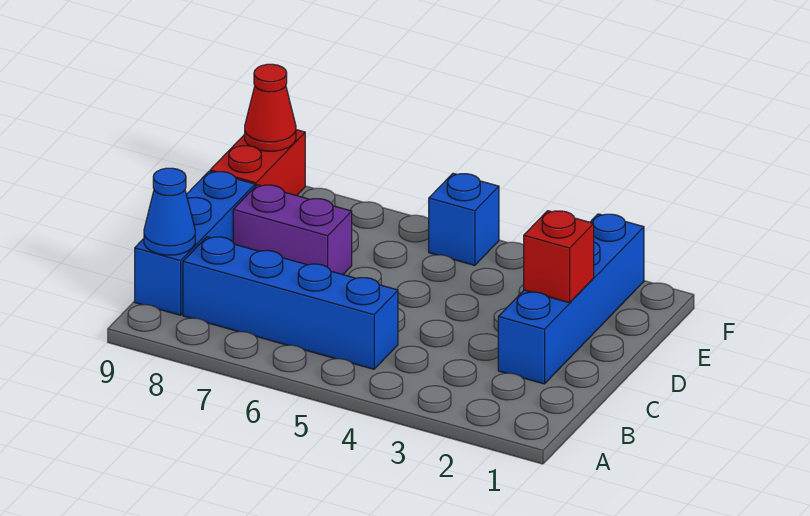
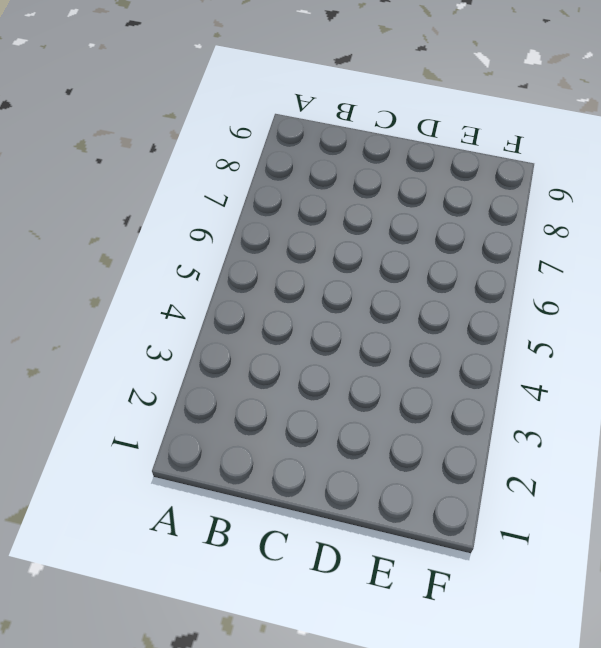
none -> blue 1x4 brick [183,237,398,369]
none -> blue 1x3 brick [135,171,255,315]

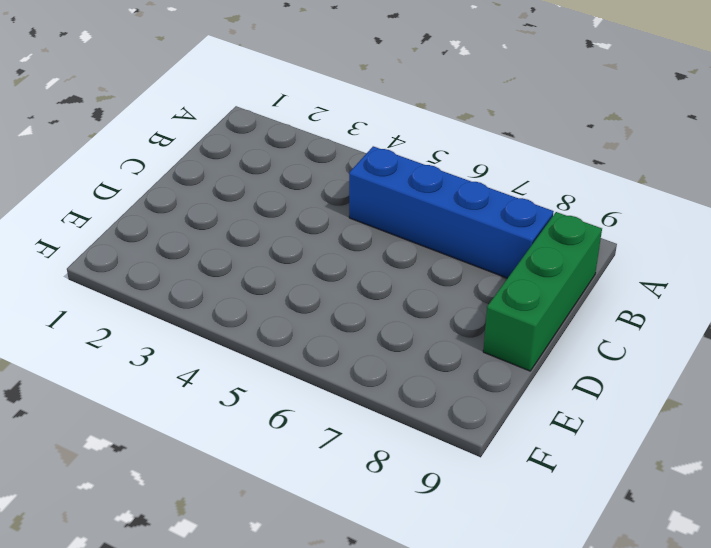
green 1x3 brick [483,212,602,371] -> blue 1x3 brick [135,171,255,315]
none -> blue 1x4 brick [498,214,644,384]
none -> purple 1x2 brick [233,185,352,275]

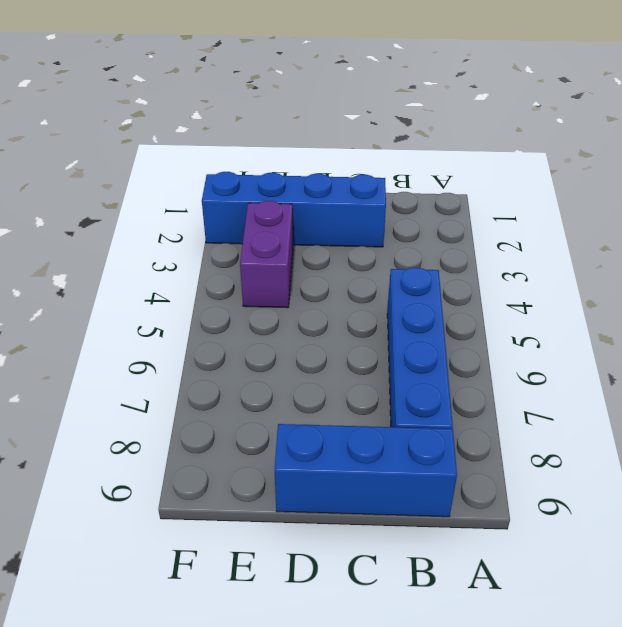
purple 1x2 brick [240,201,293,308] -> purple 1x2 brick moved to [233,185,352,275]
none -> red 1x2 brick [210,130,305,196]
none -> blue 1x1 brick [429,173,499,265]

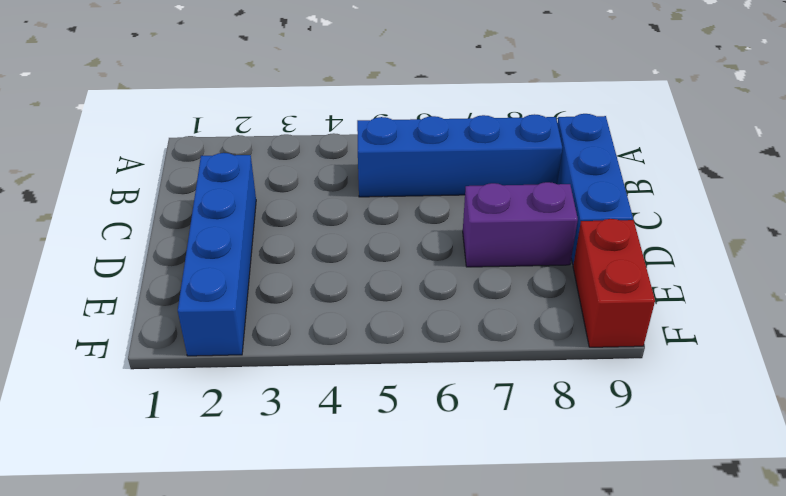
none -> blue 1x1 brick [429,173,499,265]
none -> blue 1x1 cone [144,168,195,255]

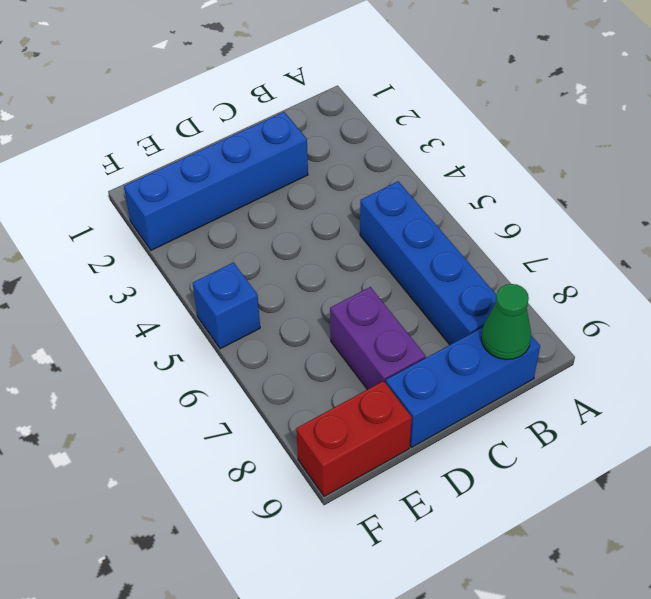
green 1x1 cone [481,284,532,360] -> blue 1x1 cone [144,168,195,255]
none -> red 1x1 brick [524,211,594,303]
none -> red 1x1 cone [245,64,296,151]

